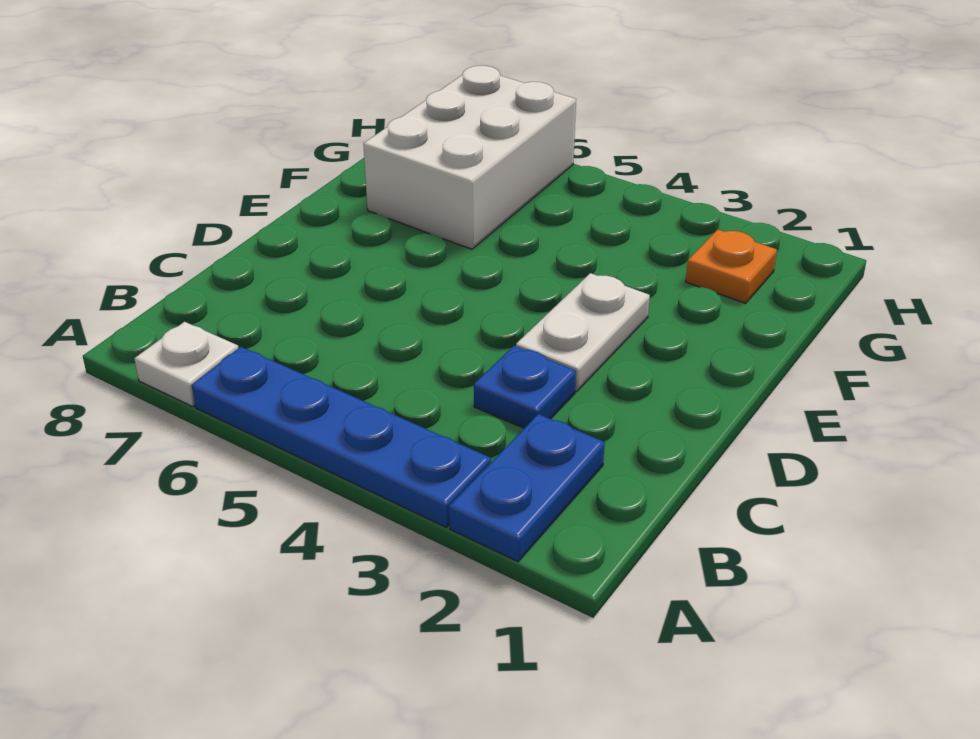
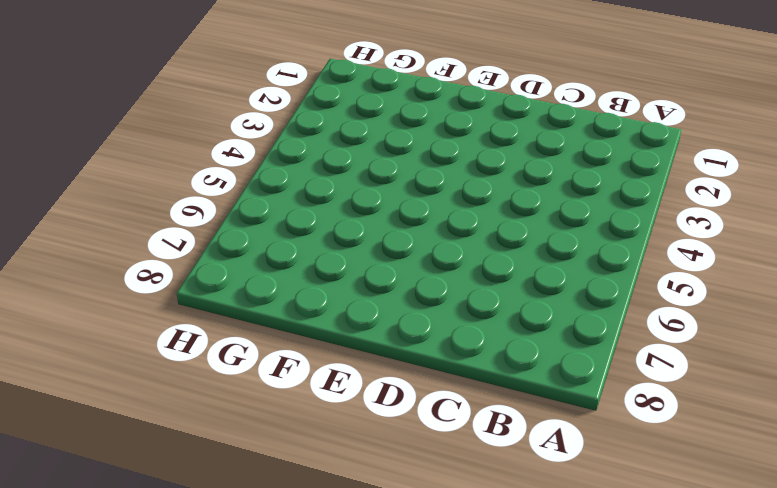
none -> blue 1x2 plate [449,414,605,562]
none -> blue 1x4 plate [192,347,491,527]

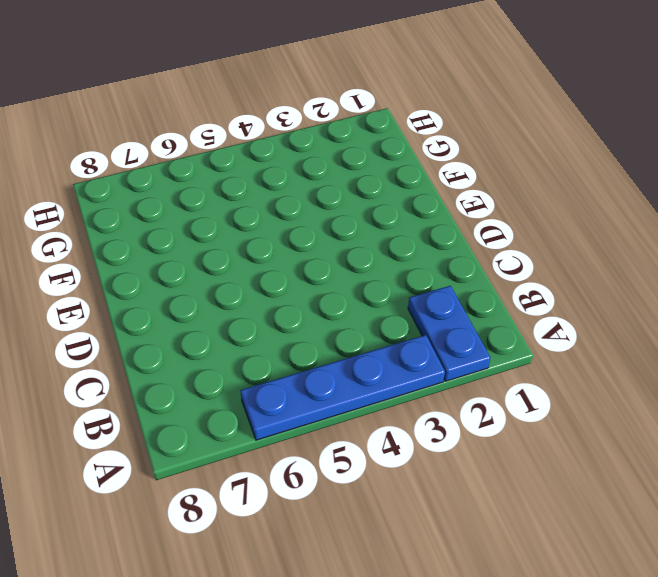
none -> white 1x1 plate [135,322,238,406]
none -> blue 1x1 plate [474,346,576,428]

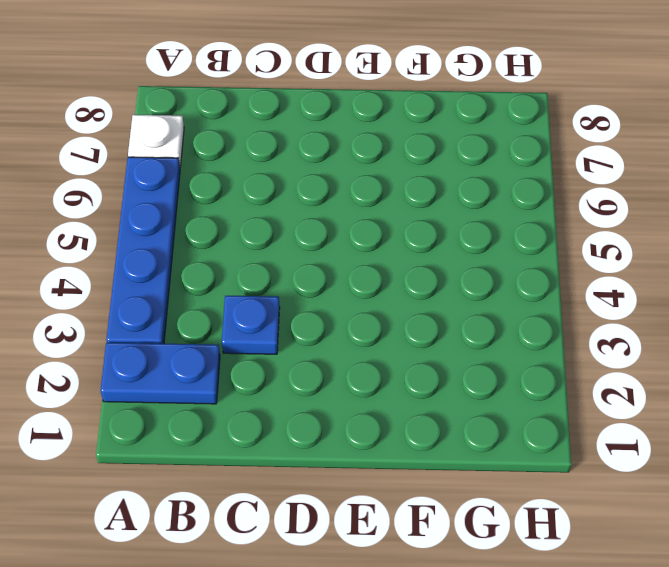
none -> white 1x2 plate [516,273,650,391]
none -> white 2x3 brick [363,66,576,249]

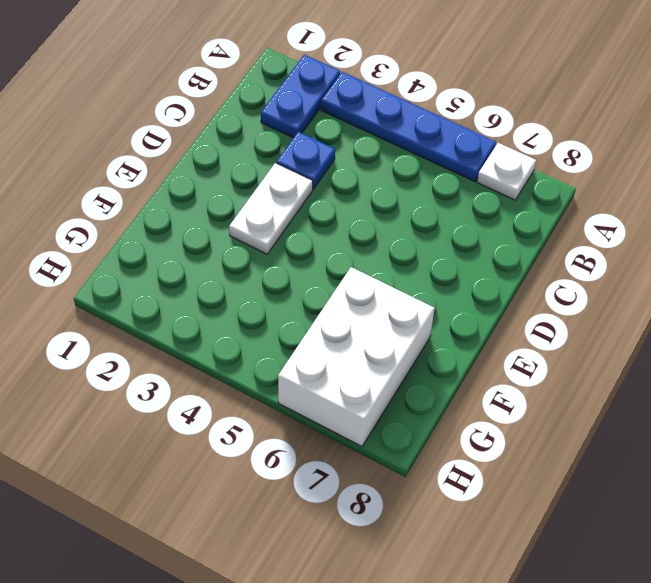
none -> orange 1x1 plate [686,229,777,303]

